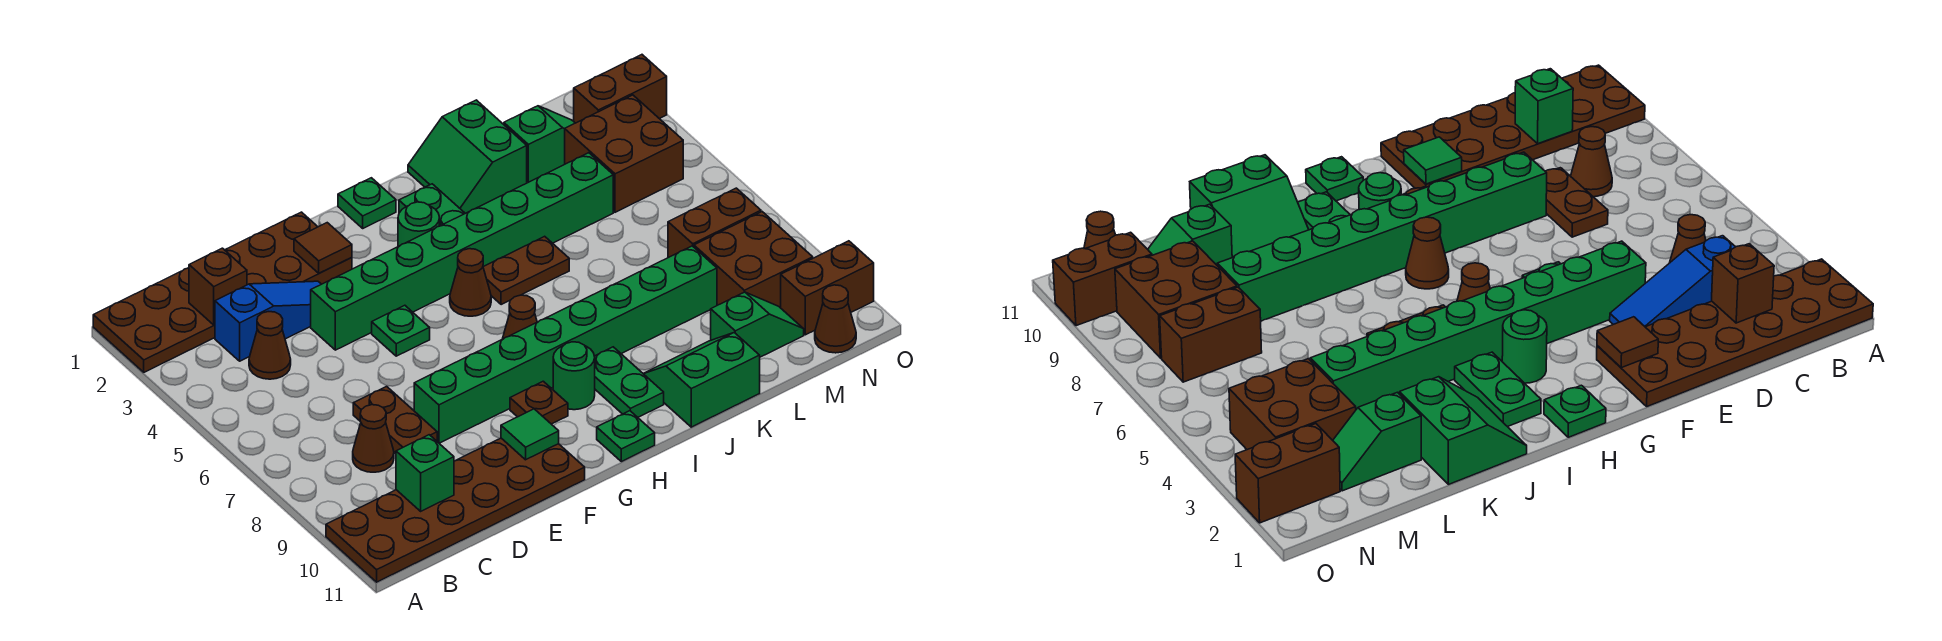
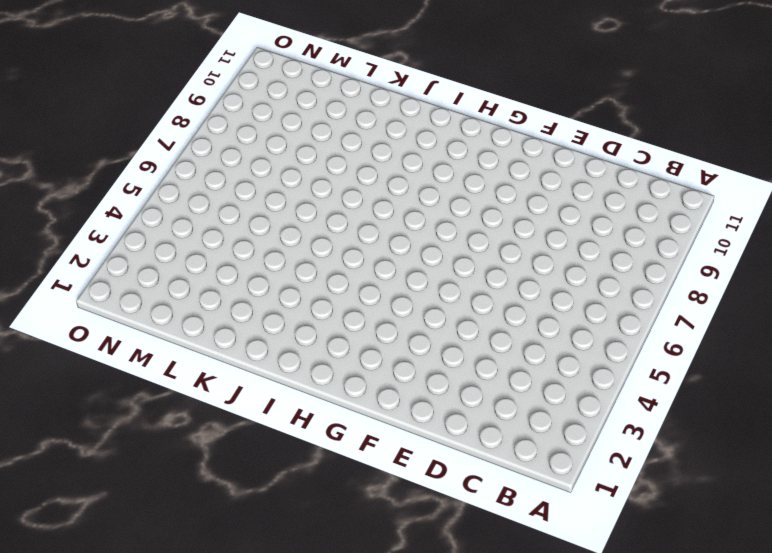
none -> brown 2x6 plate [93,212,352,372]
none -> brown 2x6 plate [326,438,585,582]
none -> blue 1x3 slope [215,281,321,361]
none -> brown 1x1 cone [249,312,291,379]

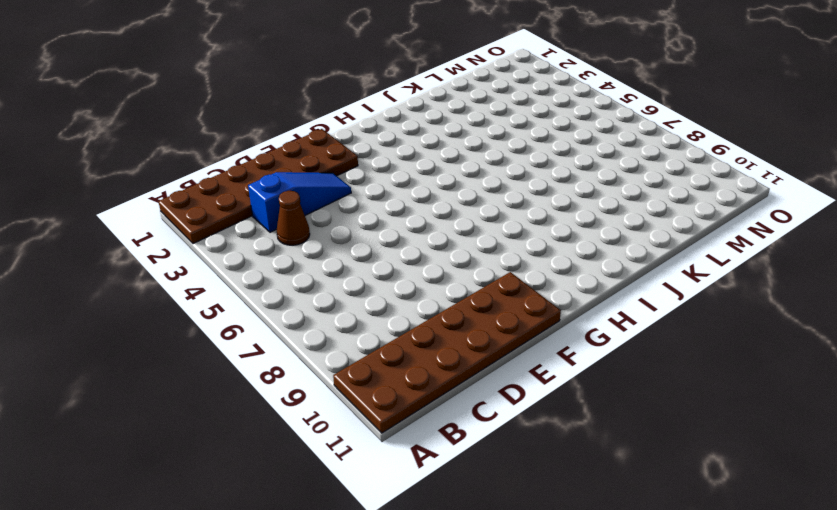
none -> brown 1x1 cone [353,405,394,472]
none -> brown 1x2 plate [353,386,437,453]
none -> green 1x8 brick [311,153,613,350]
none -> green 1x8 brick [414,246,717,443]

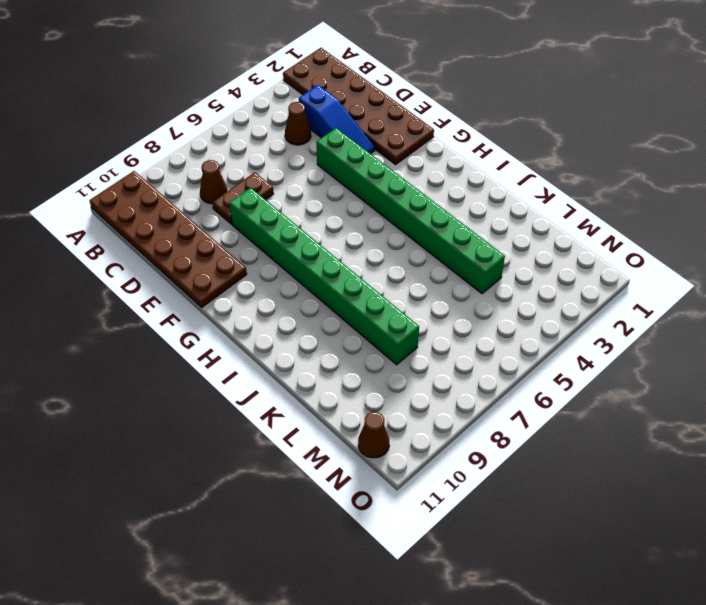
none -> green 1x1 plate [372,305,430,356]
none -> brown 1x1 plate [510,381,568,424]
none -> green 1x1 plate [338,178,396,228]
none -> green 1x1 round brick [398,202,439,246]

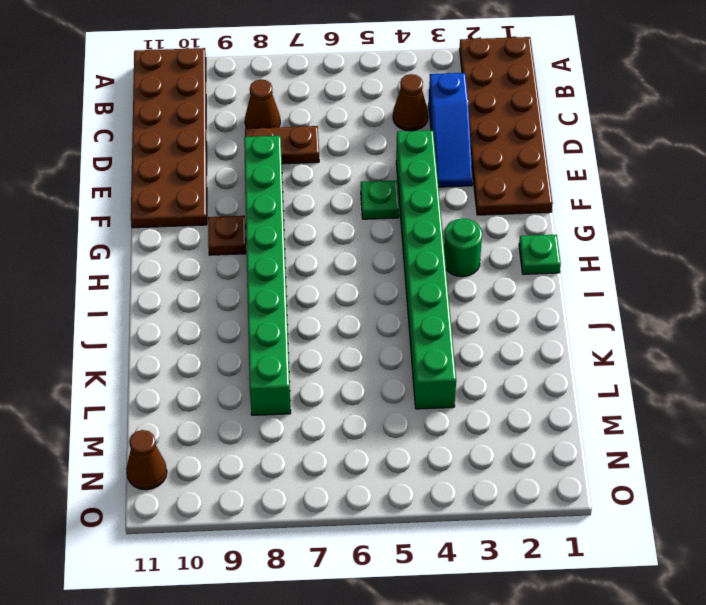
none -> brown 1x1 cone [450,249,491,316]
none -> brown 1x1 cone [503,295,537,339]
none -> green 1x1 round brick [553,342,595,410]
none -> green 1x1 plate [597,411,655,462]

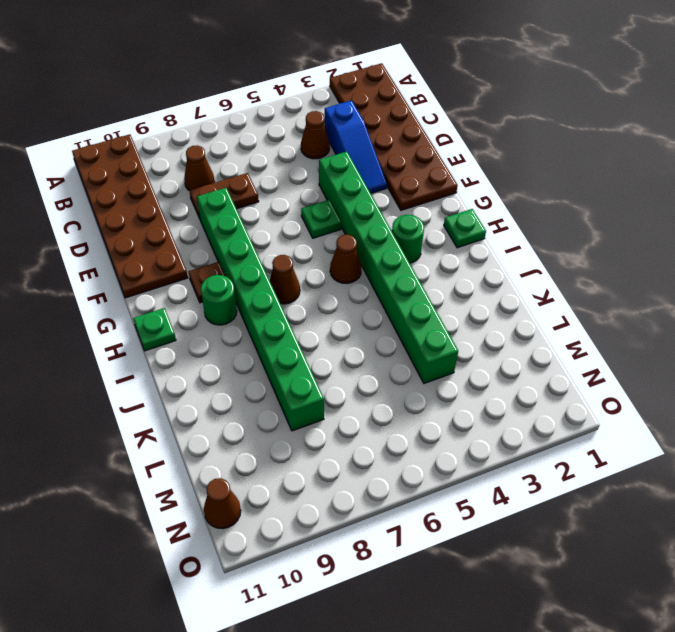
none -> green 1x2 plate [399,184,465,226]
none -> brown 1x2 plate [483,236,569,305]
none -> green 1x2 plate [594,347,664,417]
none -> green 2x2 slope [408,100,527,213]

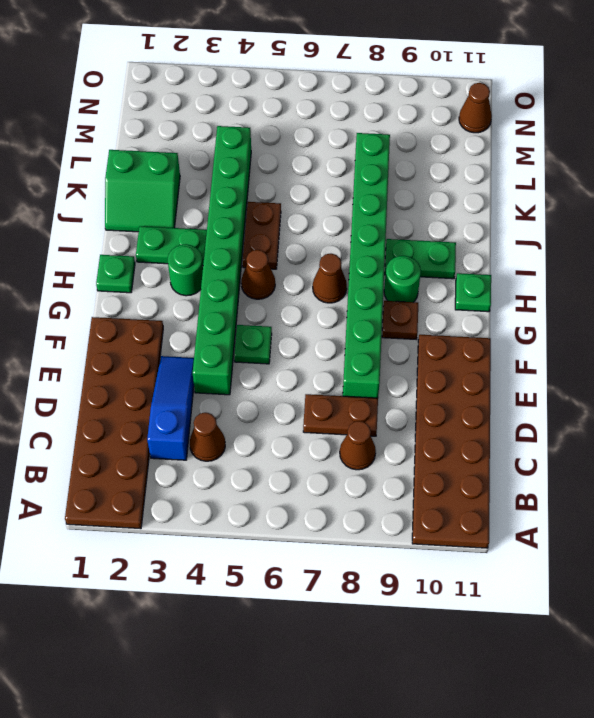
none -> green 2x2 slope [644,333,760,427]
none -> green 1x2 slope [504,106,575,182]
none -> green 1x2 slope [711,292,804,357]
none -> brown 2x2 brick [565,95,683,212]

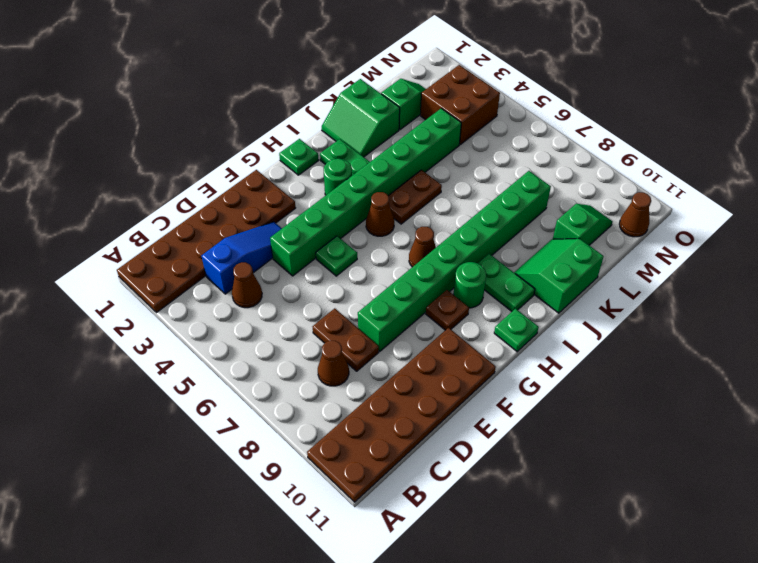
none -> brown 1x2 brick [668,188,761,258]
none -> brown 2x2 brick [694,212,813,308]
none -> brown 1x2 brick [574,55,667,123]
none -> brown 1x2 brick [781,241,874,335]

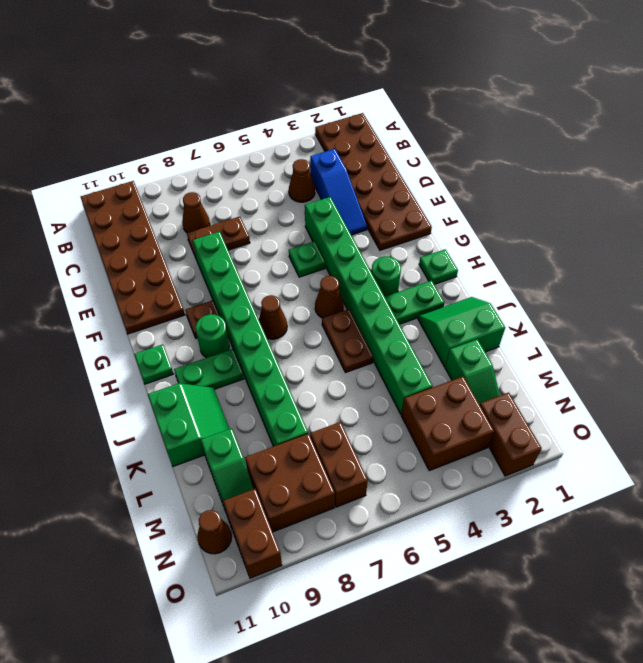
none -> brown 1x1 brick [189,248,247,325]
none -> green 1x1 brick [396,435,454,511]
none -> brown 1x1 tile [294,223,352,273]
none -> green 1x1 tile [501,409,559,460]

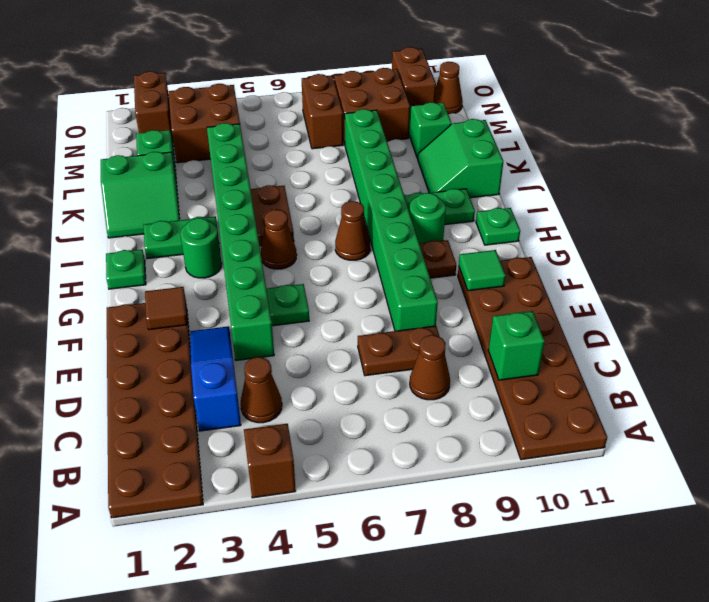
brown 1x1 brick [244,424,296,498] -> brown 1x1 brick moved to [189,248,247,325]

